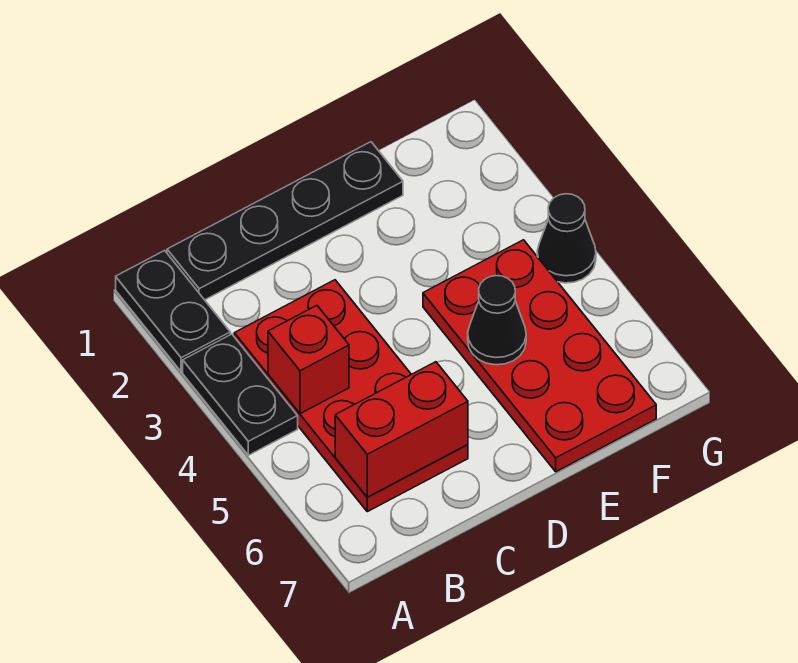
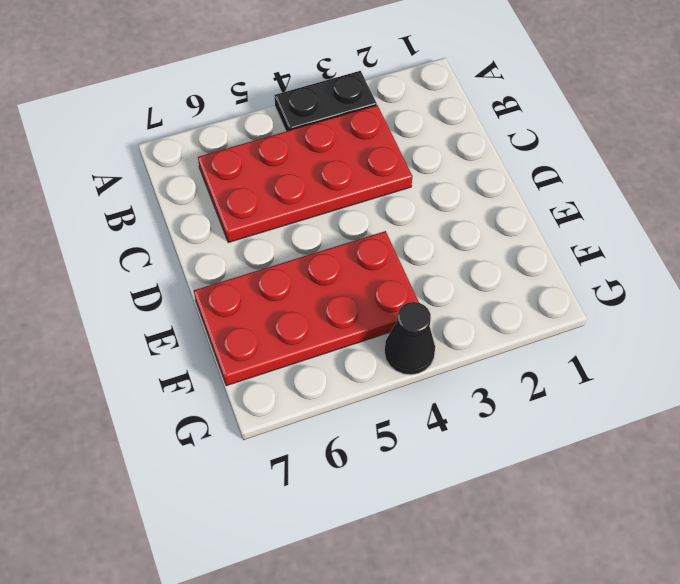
none -> black 1x2 plate [116,251,230,372]
none -> black 1x4 plate [167,142,403,300]

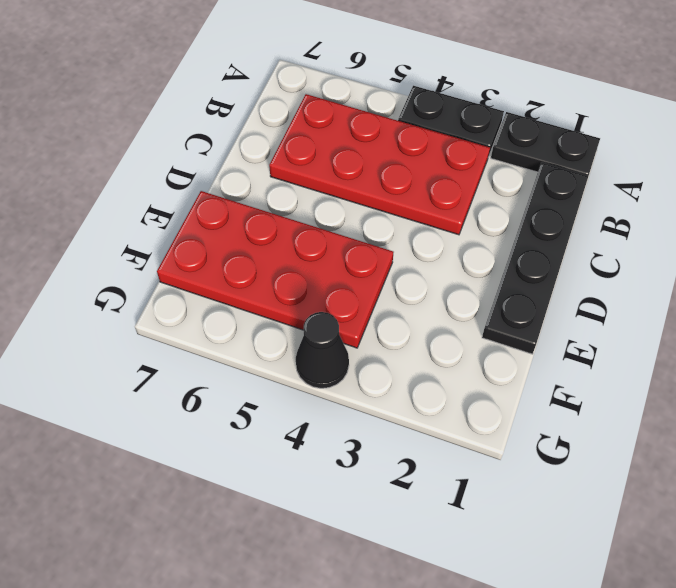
none -> red 1x1 brick [268,306,349,414]
none -> red 1x2 brick [335,362,468,497]

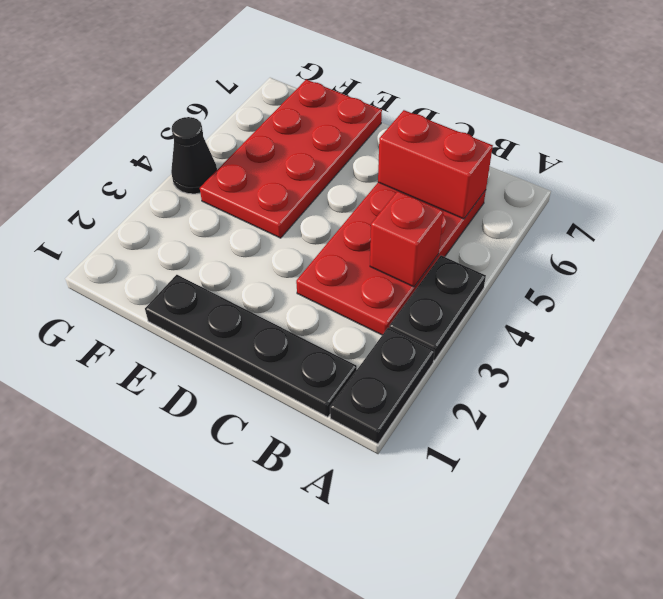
none -> black 1x1 cone [468,276,526,365]

